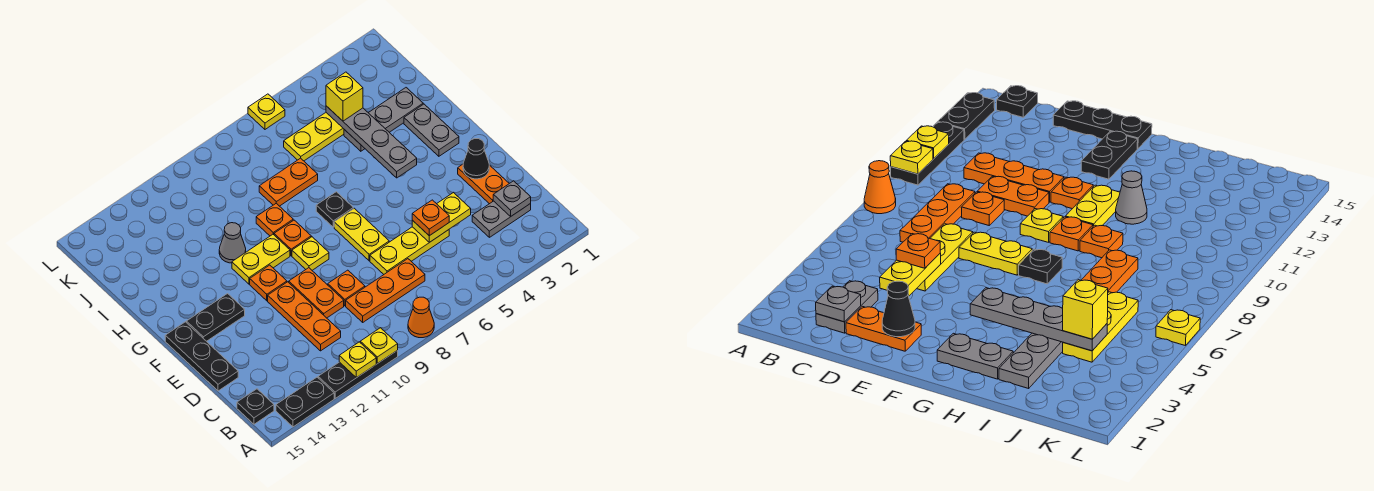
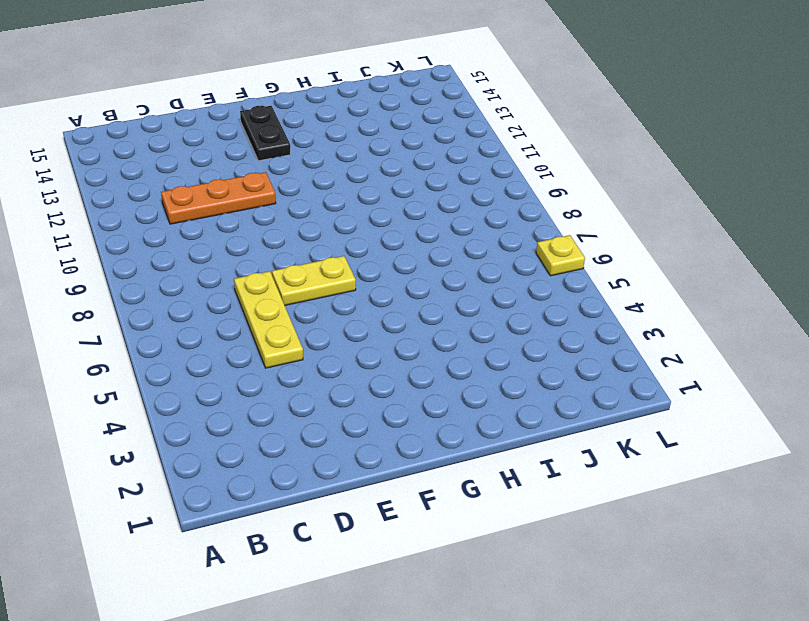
none -> orange 1x1 cone [408,297,434,338]
none -> black 1x3 plate [318,350,398,398]
none -> black 1x2 plate [276,377,334,427]
none -> black 1x1 plate [237,389,274,424]

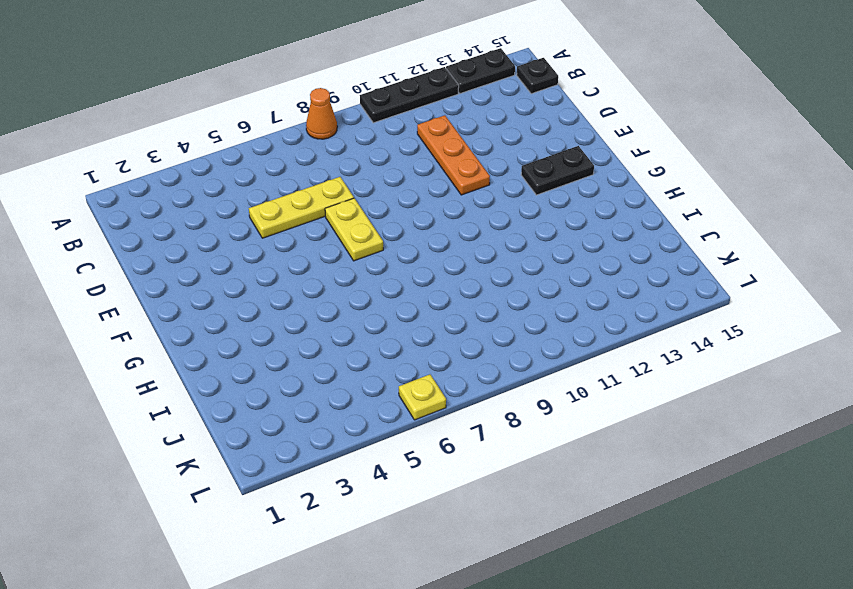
none -> grey 1x2 plate [472,201,531,237]
none -> orange 1x3 plate [346,259,425,322]
none -> orange 1x2 plate [458,164,509,204]
none -> orange 1x1 plate [328,270,365,306]

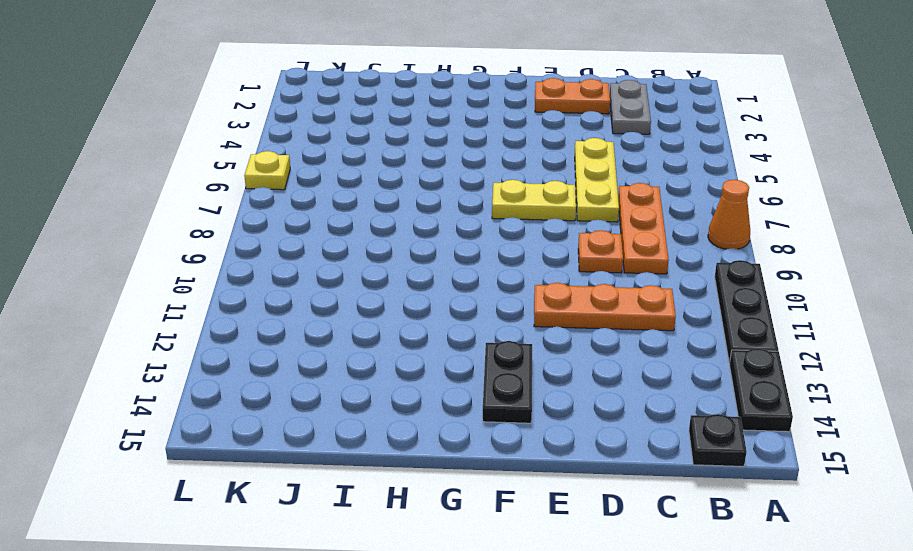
none -> orange 1x2 plate [289,268,344,318]
none -> black 1x3 plate [165,322,238,391]
none -> yellow 1x1 plate [292,237,329,270]
none -> orange 1x1 plate [250,265,287,301]

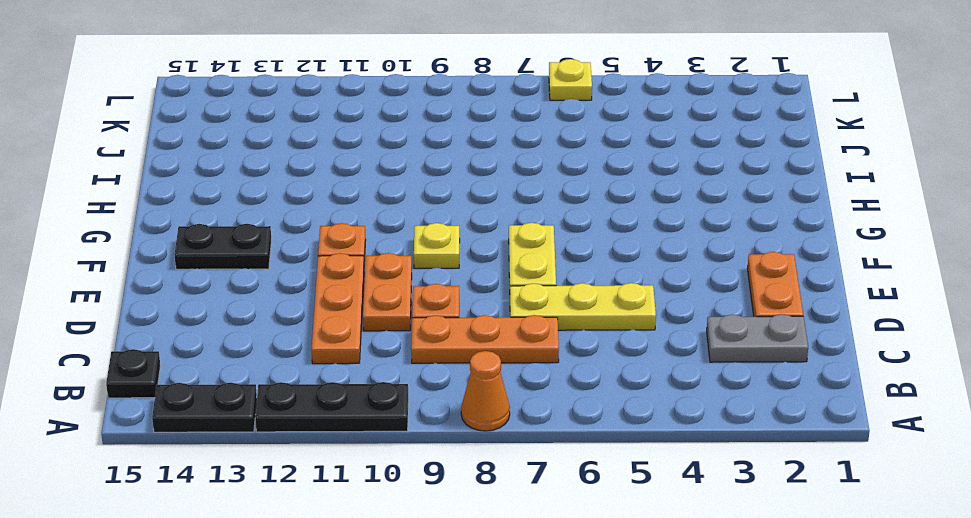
none -> black 1x3 plate [165,322,238,391]
none -> grey 1x2 plate [404,104,459,156]
none -> black 1x1 plate [316,192,353,227]
none -> orange 1x1 plate [274,220,311,256]

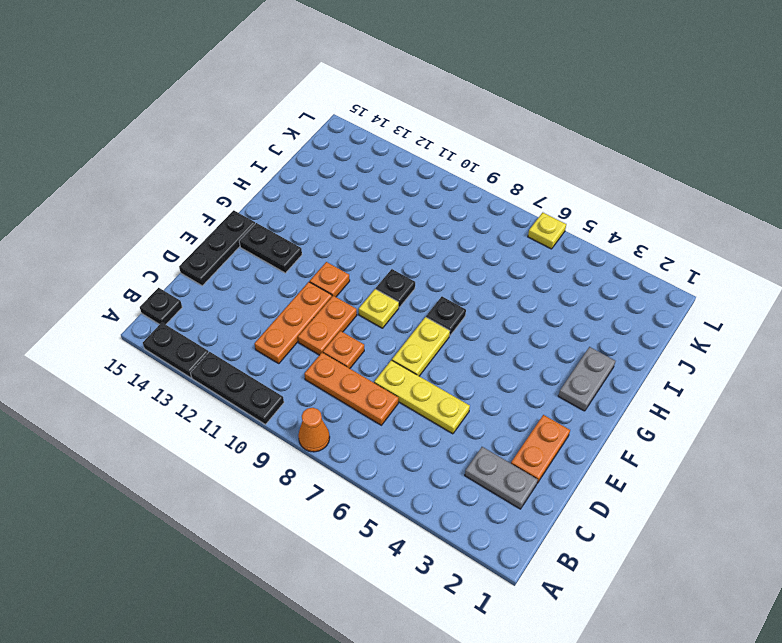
black 1x1 plate [376,269,415,307] -> orange 1x1 plate [274,220,311,256]
none -> yellow 1x2 plate [232,234,290,284]
none -> orange 1x1 plate [256,203,293,236]
none -> grey 1x1 cone [219,223,246,263]
none -> grey 1x3 plate [344,88,423,151]

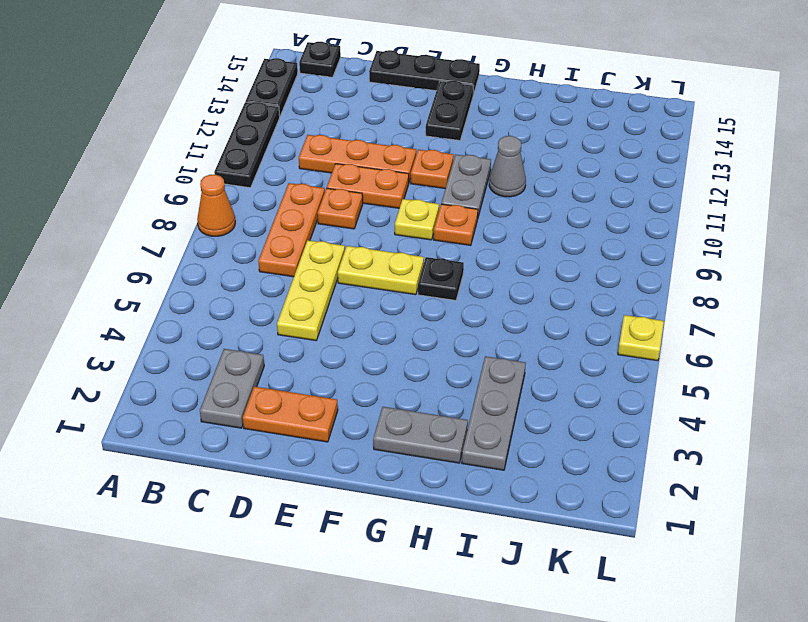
grey 1x2 plate [441,155,491,216] -> yellow 1x2 plate [232,234,290,284]
none -> orange 1x1 plate [256,203,293,236]
none -> orange 1x2 plate [259,158,318,206]
none -> yellow 1x3 plate [284,113,344,161]
none -> yellow 1x1 plate [360,328,398,364]

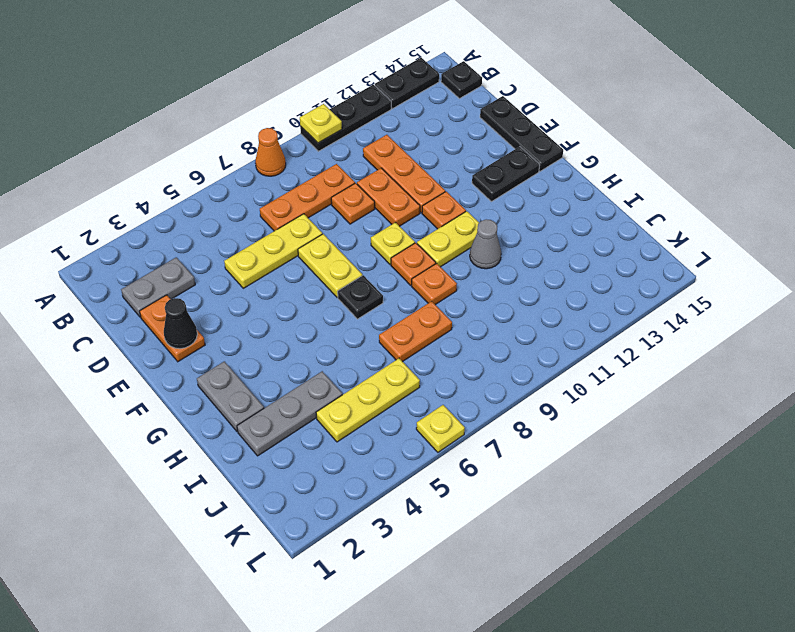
none -> yellow 1x1 plate [339,342,376,378]
none -> grey 1x1 plate [493,181,531,217]
none -> yellow 1x2 plate [412,192,471,242]
none -> grey 1x4 plate [326,106,417,178]

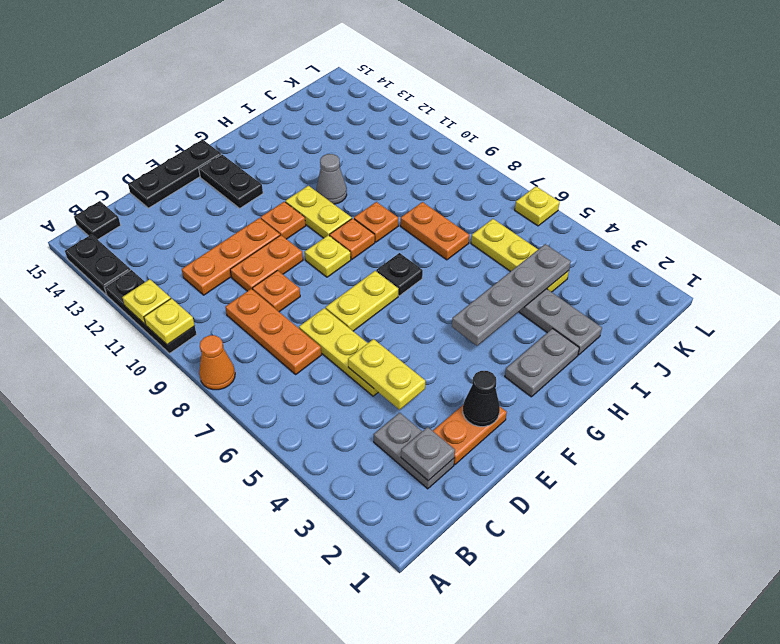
none -> orange 1x1 plate [412,200,449,236]
none -> yellow 1x1 brick [326,72,363,121]

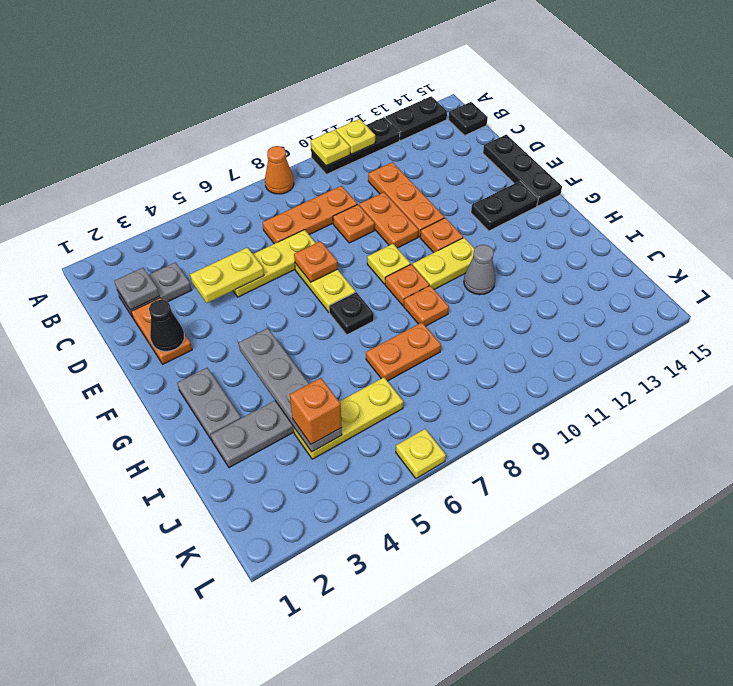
orange 1x1 plate [294,241,338,282] -> orange 1x1 plate moved to [412,200,449,236]
orange 1x1 brick [290,378,342,444] -> yellow 1x1 brick [326,72,363,121]

